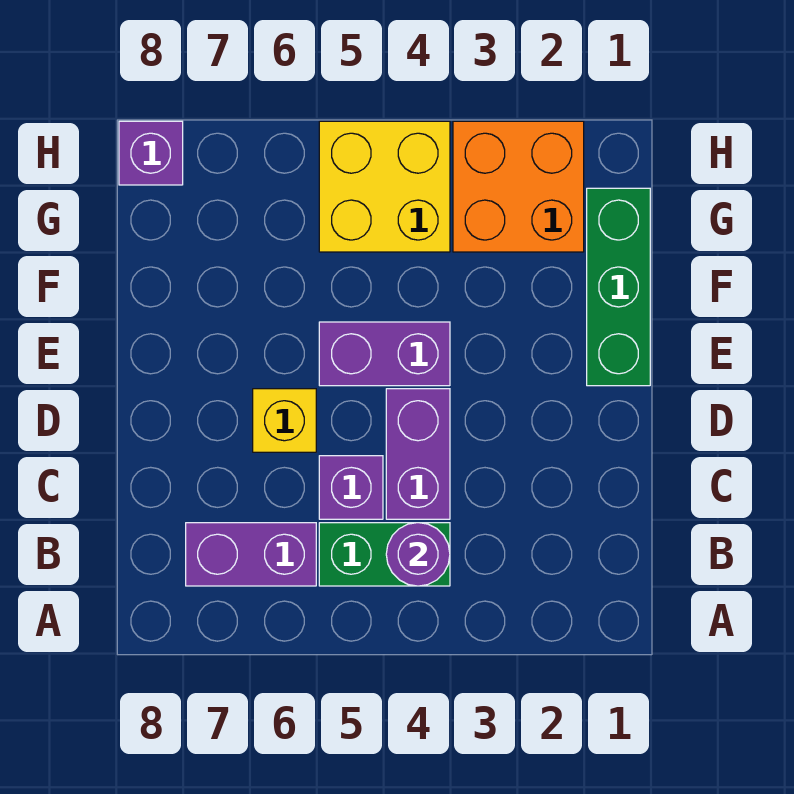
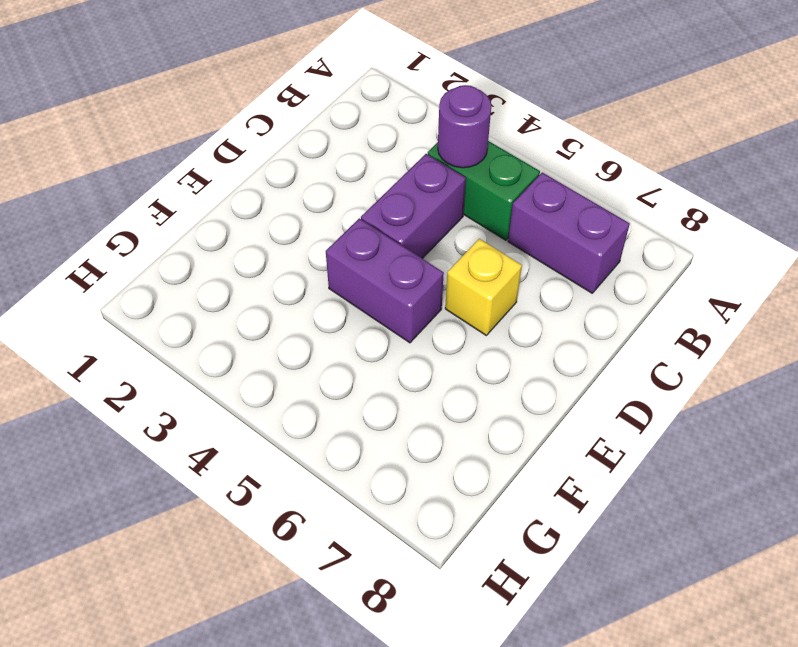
none -> purple 1x1 brick [319,456,383,519]
none -> green 1x3 brick [587,188,650,386]

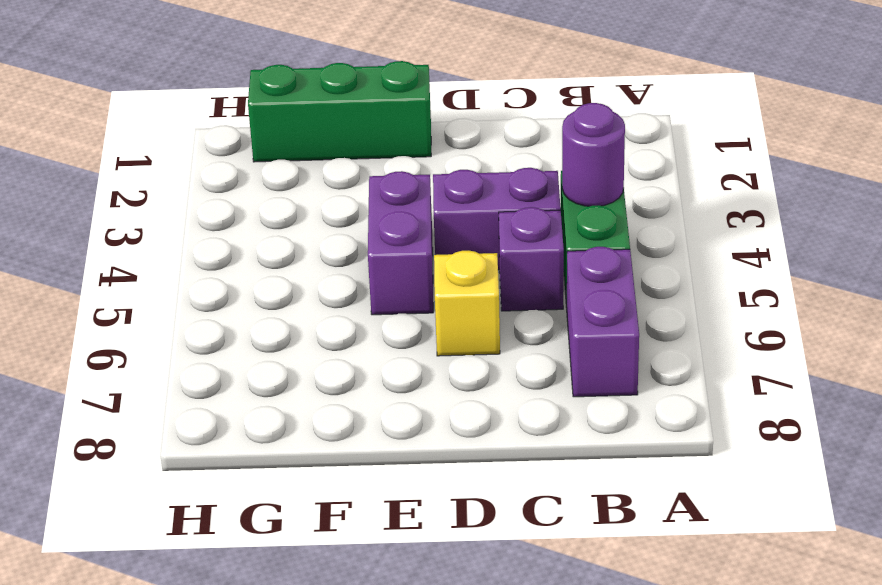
none -> orange 2x2 brick [453,121,584,252]
none -> yellow 2x2 brick [319,121,450,252]

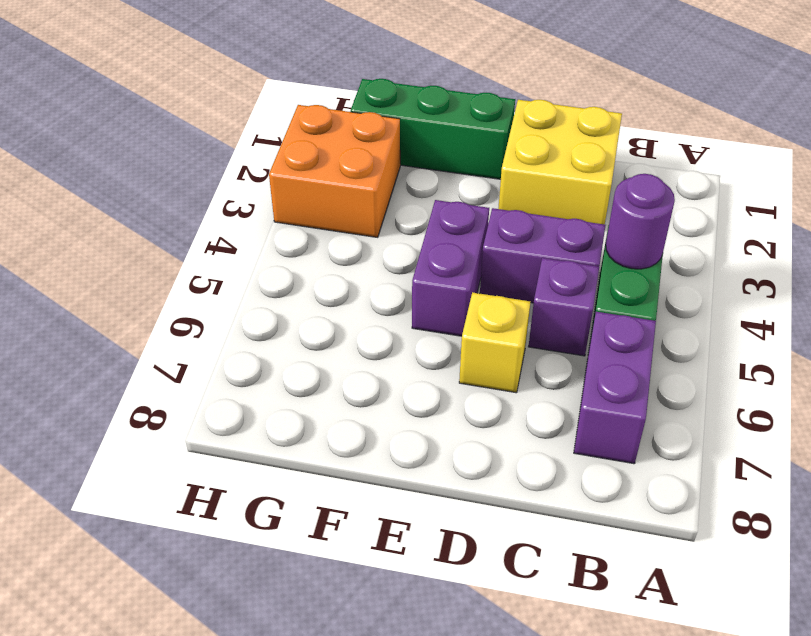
yellow 2x2 brick [498,100,622,224] -> yellow 2x2 brick moved to [319,121,450,252]
none -> purple 1x1 brick [119,121,183,185]

